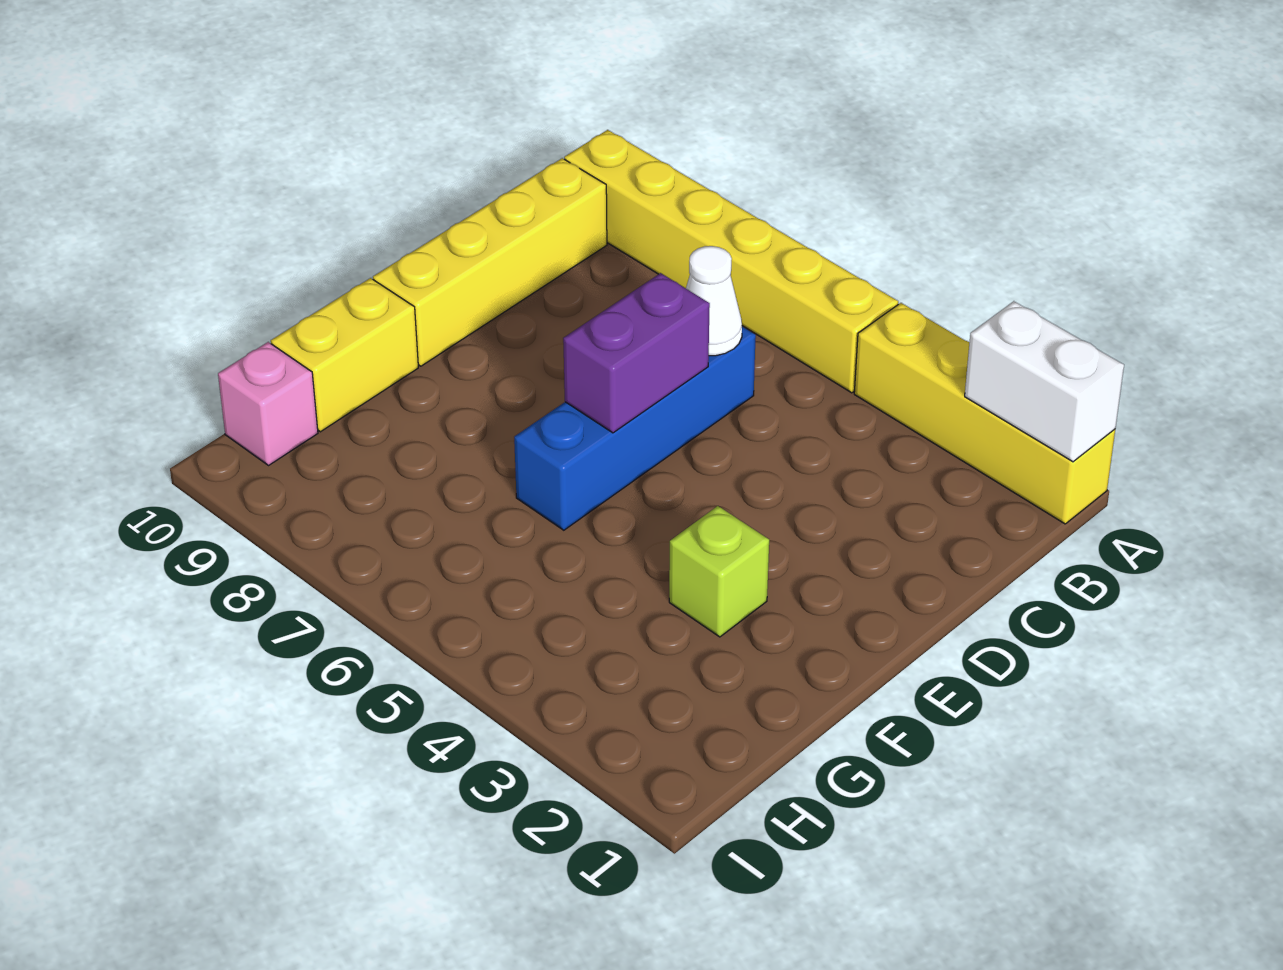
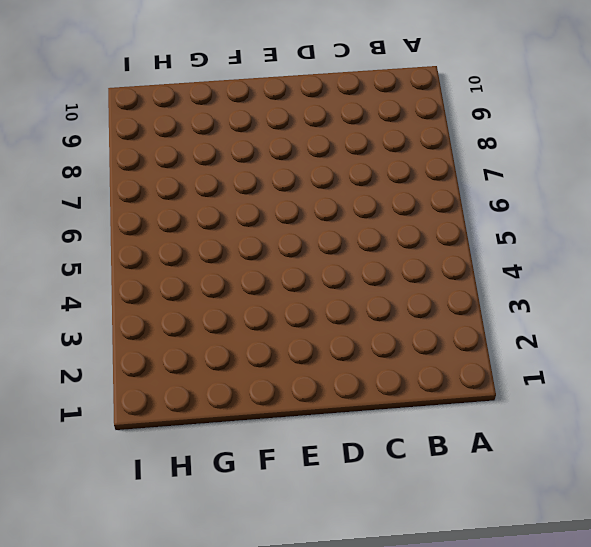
none -> yellow 1x4 brick [854,303,1115,524]
none -> yellow 1x6 brick [564,130,898,393]

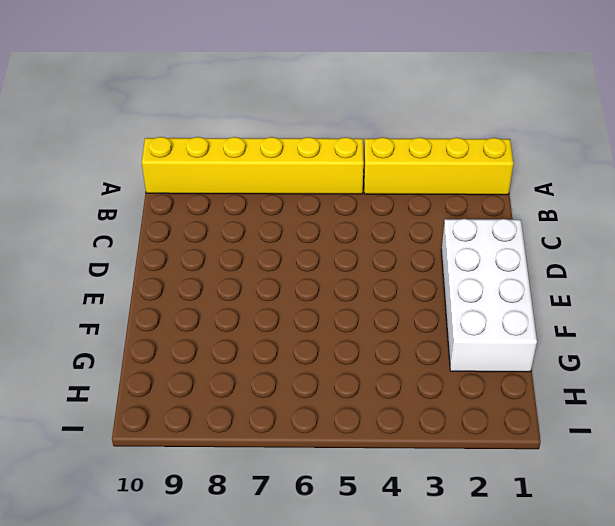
white 2x4 brick [441,219,537,372] -> none
none -> yellow 1x4 brick [373,158,607,366]
none -> blue 1x4 brick [514,326,756,530]

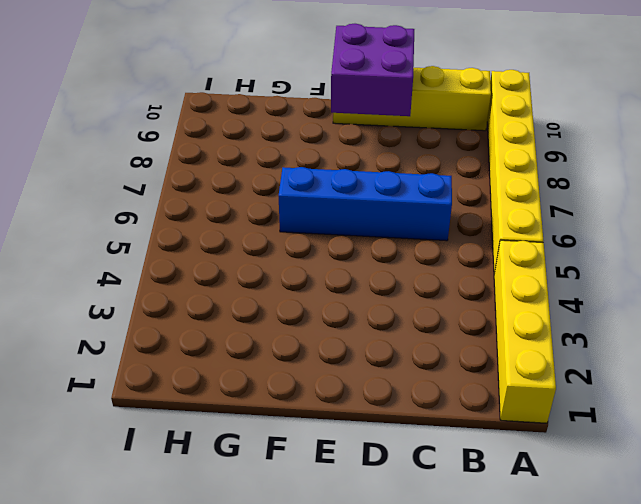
purple 2x2 brick [331,24,414,116] -> none
none -> lime 1x1 brick [669,506,769,637]
none -> yellow 1x2 brick [271,278,418,432]

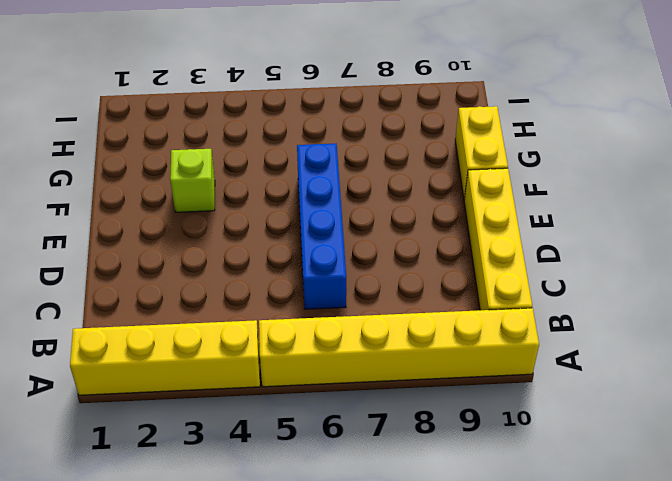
none -> pink 1x1 brick [218,342,318,465]
none -> white 1x2 brick [965,301,1124,462]

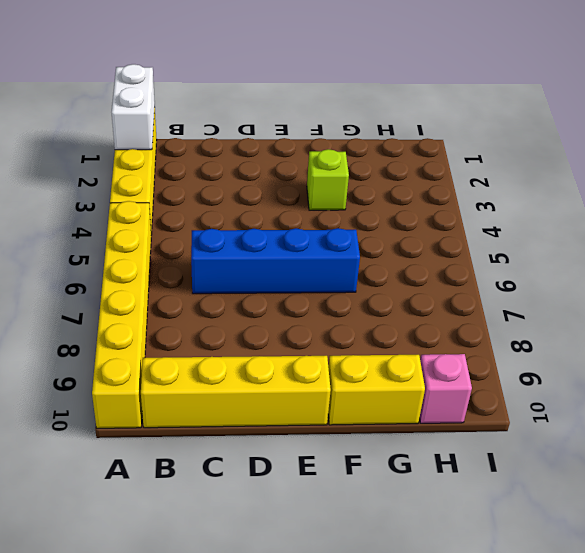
none -> white 1x1 cone [686,246,742,356]
none -> purple 1x2 brick [563,273,710,433]

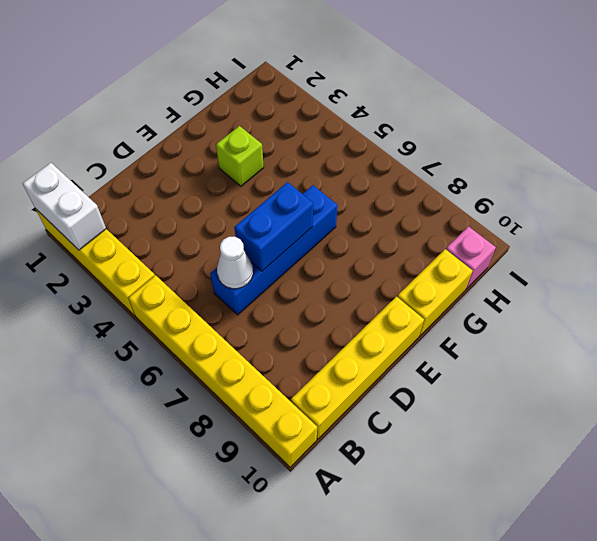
blue 1x2 brick [234,182,313,271] -> purple 1x2 brick [563,273,710,433]

